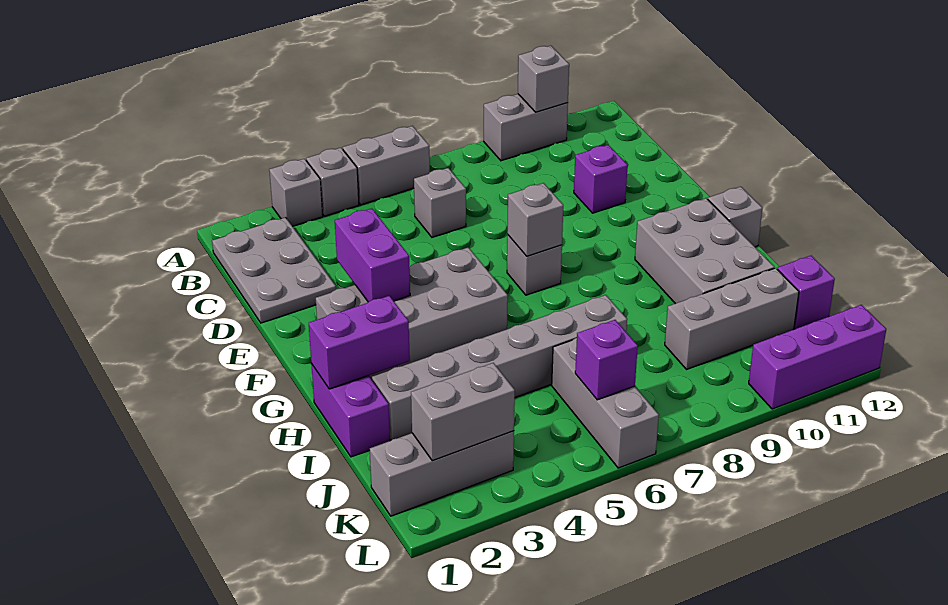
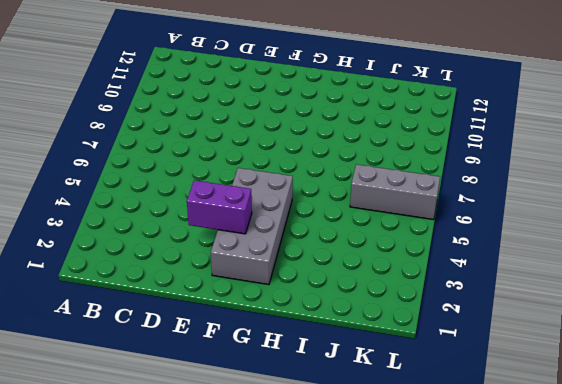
none -> grey 1x1 brick [269,159,323,226]
none -> grey 1x1 brick [306,148,359,216]
none -> grey 1x2 brick [343,126,430,205]

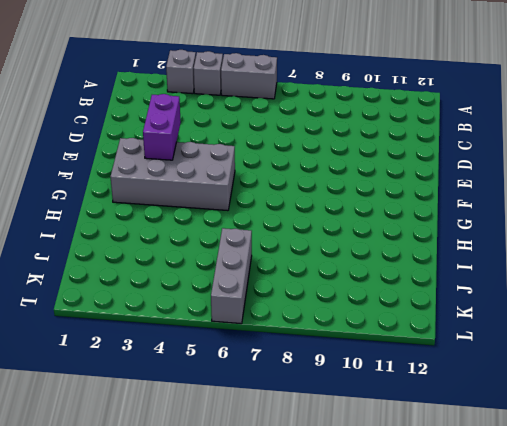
none -> grey 1x2 brick [484,94,568,161]
none -> grey 2x3 plate [212,217,336,323]
none -> grey 1x1 brick [414,168,466,237]

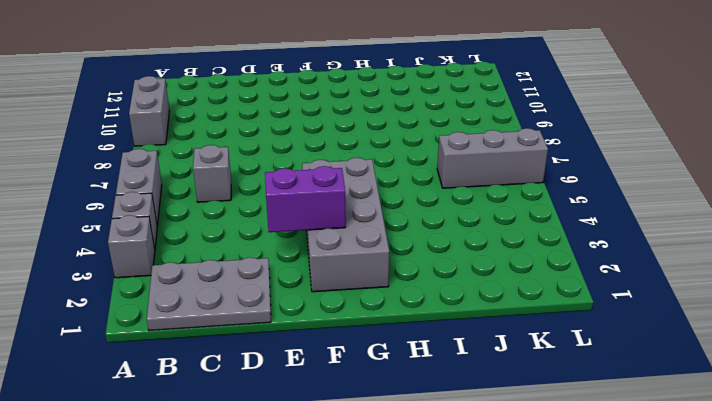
none -> purple 1x1 brick [574,145,628,213]
none -> grey 1x1 brick [507,235,562,295]
none -> grey 2x3 brick [635,198,774,304]

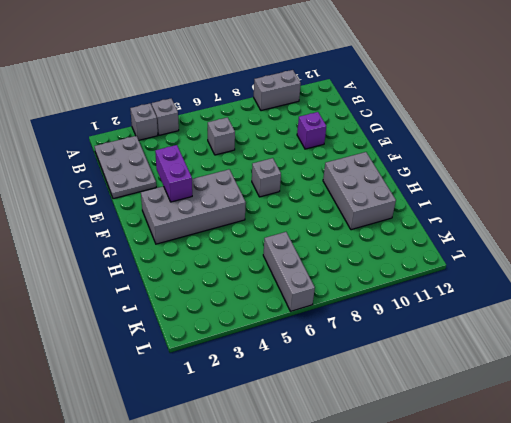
none -> grey 1x2 brick [343,126,430,205]
none -> grey 1x1 brick [708,187,762,247]
none -> purple 1x2 brick [311,364,390,457]

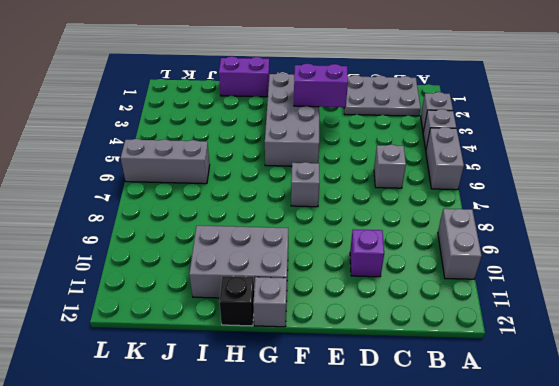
black 1x1 brick [219,276,254,326] -> none
none -> grey 1x6 brick [372,295,627,440]
none -> grey 1x3 brick [665,268,799,369]
none -> purple 1x1 brick [777,256,835,329]

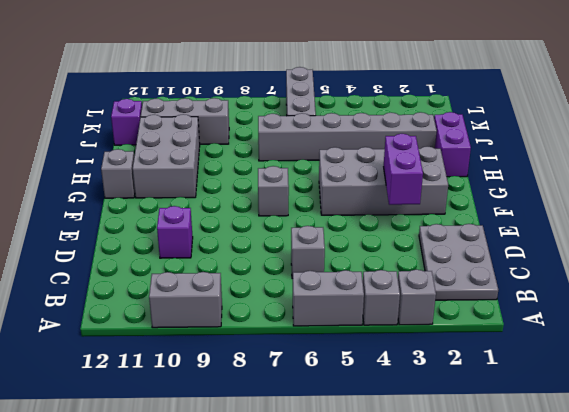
none -> grey 1x3 brick [370,431,514,516]
none -> purple 1x3 brick [749,305,886,409]
none -> grey 1x1 brick [518,46,569,112]

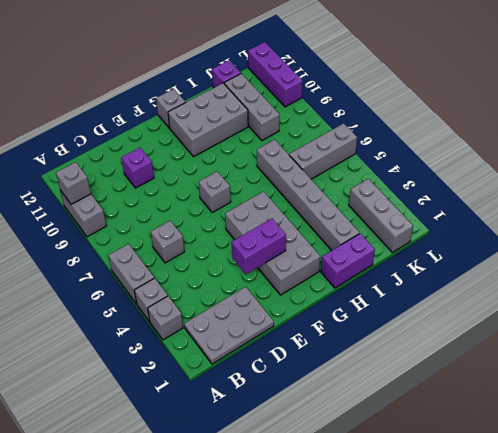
none -> grey 1x1 brick [507,183,563,256]
none -> purple 1x2 brick [309,296,410,389]
none -> grey 1x2 brick [411,363,515,461]

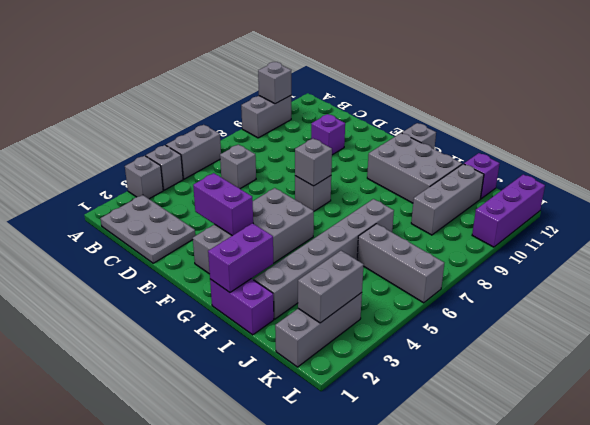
none -> purple 1x1 brick [575,320,638,400]

